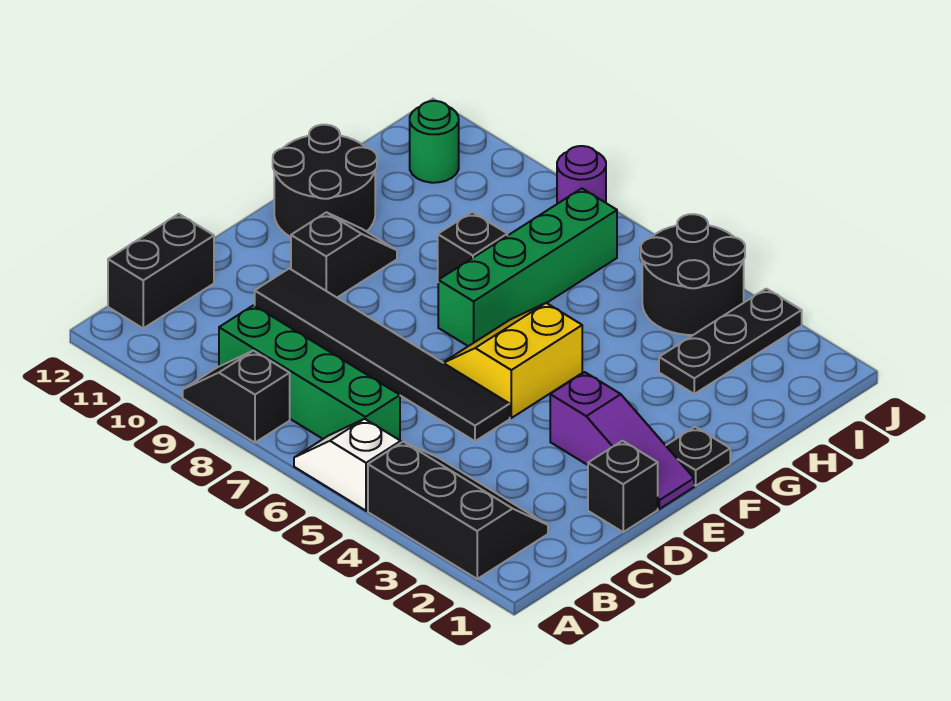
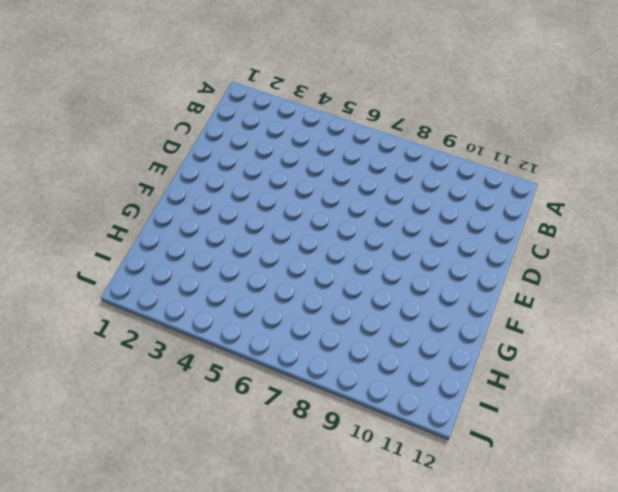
none -> black 2x3 slope [368,442,548,579]
none -> white 1x2 slope [294,419,401,511]
none -> black 1x2 slope [183,351,290,443]

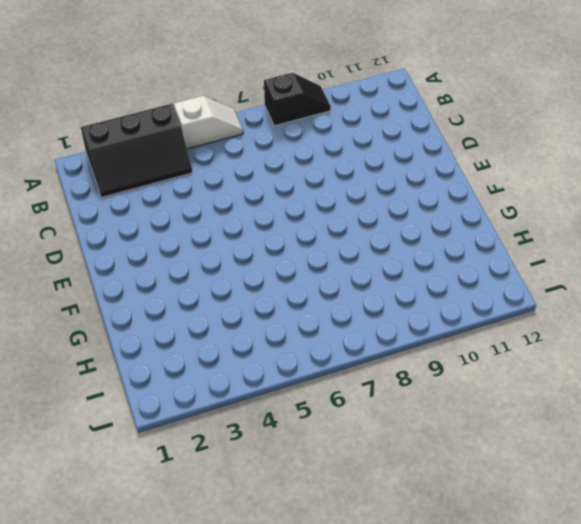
none -> green 1x4 brick [219,305,400,440]
none -> black 1x2 brick [108,214,214,328]
none -> black 1x1 brick [588,441,658,532]

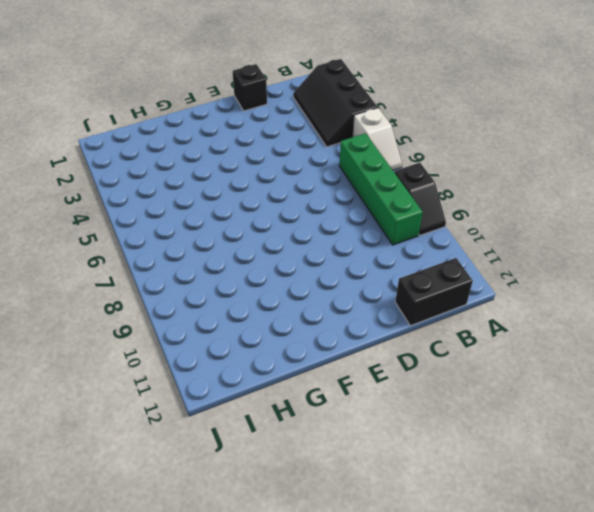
none -> black 1x6 tile [255,269,510,441]
none -> purple 1x3 slope [550,372,694,509]
none -> yellow 2x2 slope [443,303,582,418]

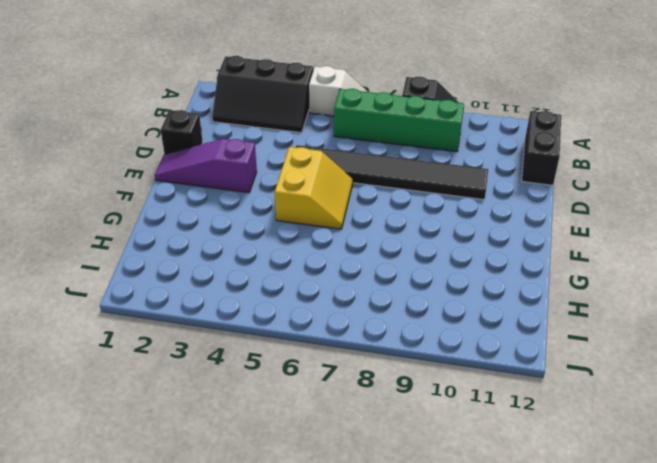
none -> black 1x2 slope [291,212,397,297]
none -> black 1x1 plate [666,427,730,486]
none -> green 1x4 brick [438,189,617,346]

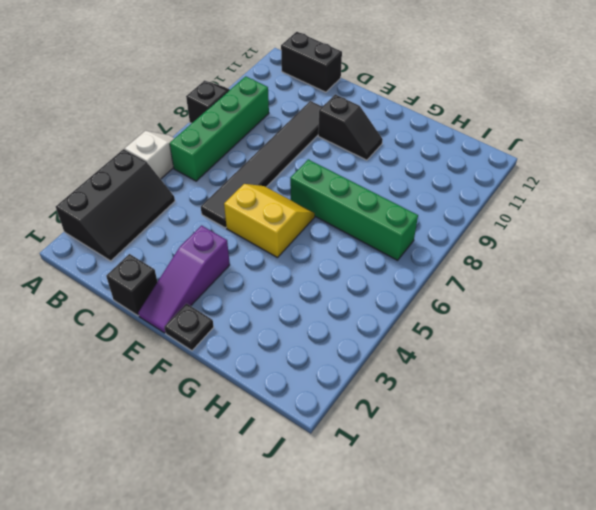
none -> black 2x2 round brick [273,125,377,237]
none -> black 1x1 brick [438,212,507,280]
none -> black 1x3 plate [659,289,802,394]

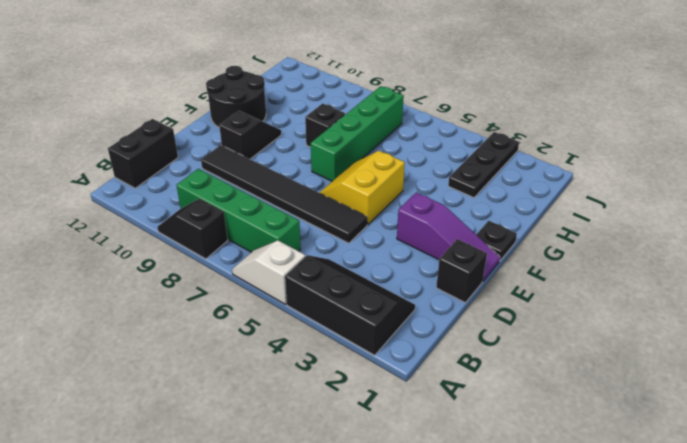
none -> black 2x2 round brick [641,214,745,335]
none -> green 1x1 round brick [410,101,459,183]
none -> purple 1x1 round brick [557,146,606,204]

